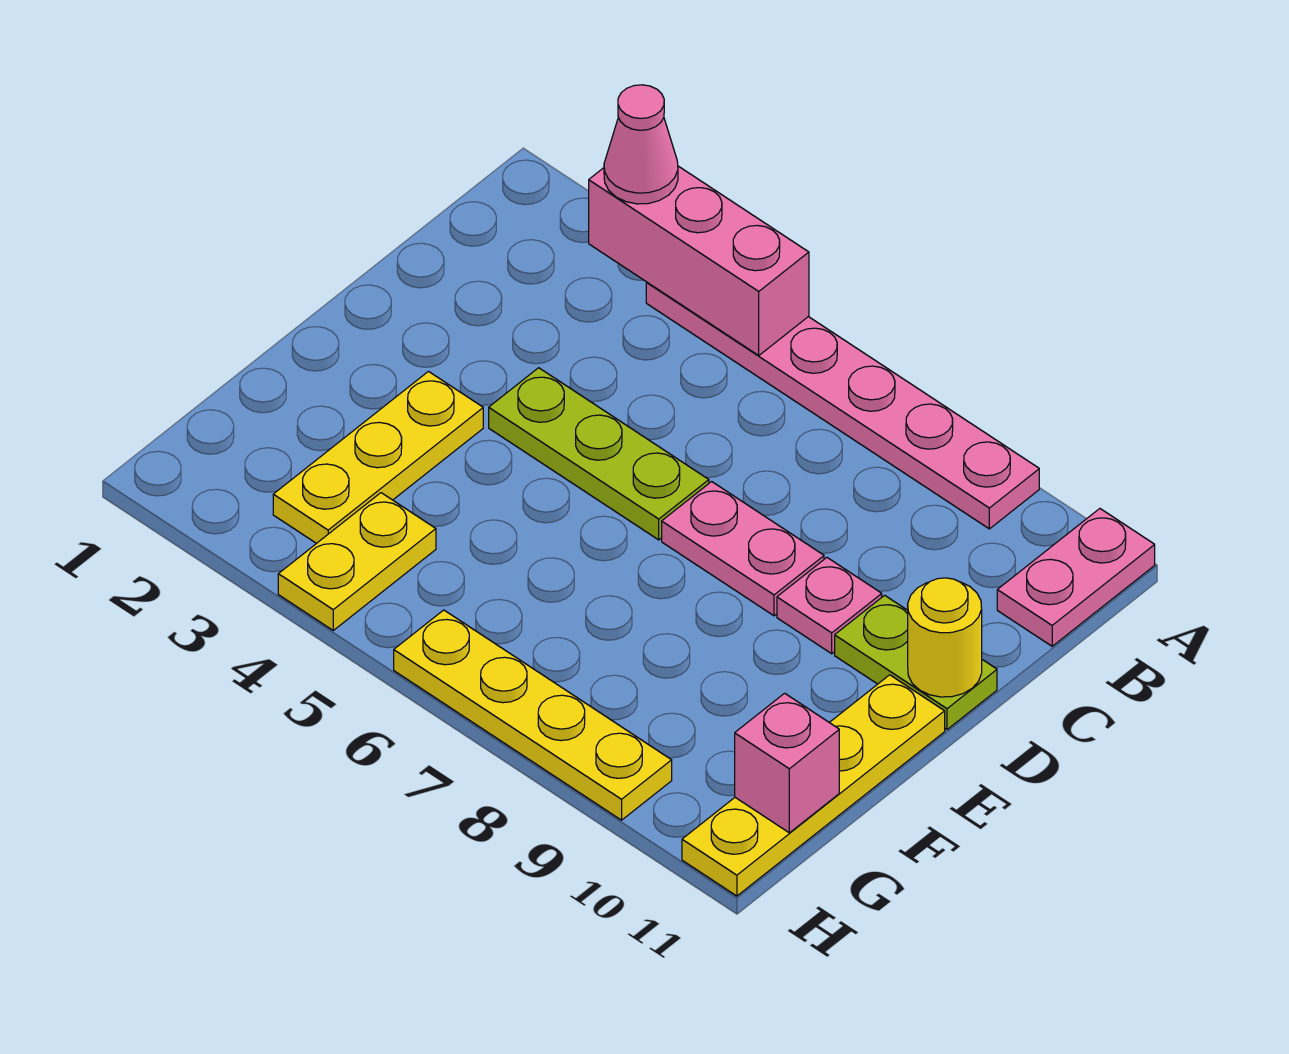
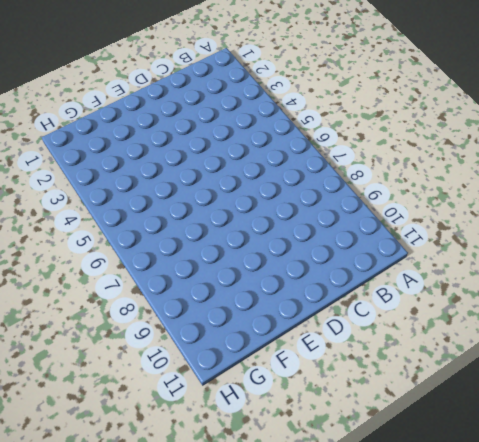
none -> pink 1x6 plate [646,283,1039,529]
none -> pink 1x2 plate [997,509,1155,646]
none -> lime 1x3 plate [489,368,709,540]

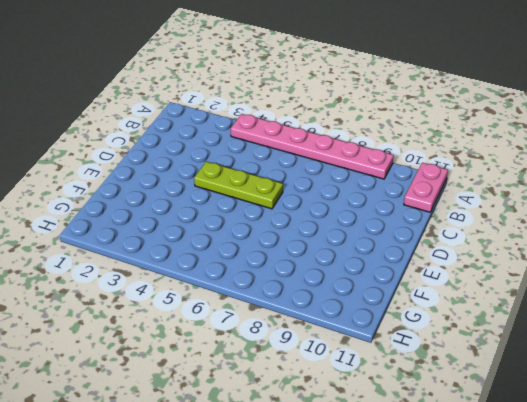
none -> pink 1x2 plate [662,482,824,616]
none -> pink 1x1 plate [777,558,882,654]
none -> lime 1x2 plate [835,595,997,729]

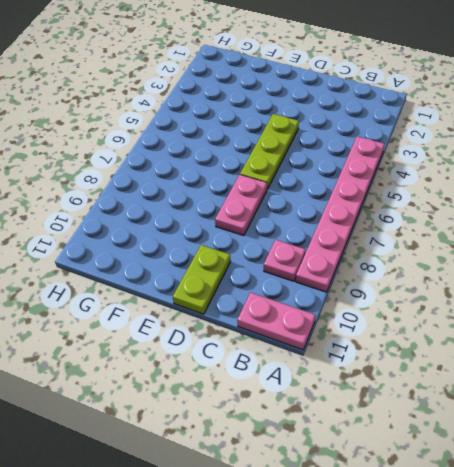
pink 1x1 plate [264,240,305,281] -> pink 1x1 plate moved to [777,558,882,654]
none -> yellow 1x3 plate [273,372,483,544]
none -> yellow 1x4 plate [682,675,945,896]
none -> yellow 1x2 plate [278,493,436,630]

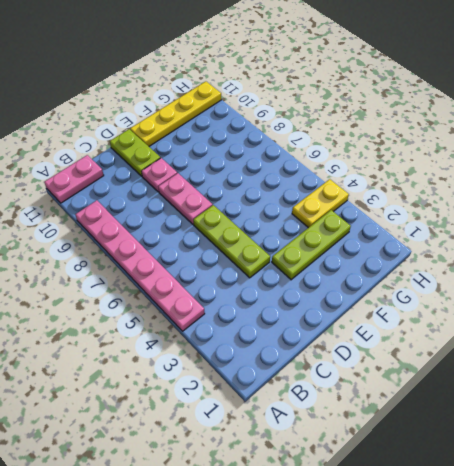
lime 1x3 plate [272,210,351,280] -> yellow 1x3 plate [273,372,483,544]
none -> yellow 1x4 plate [394,610,672,820]
none -> pink 1x3 brick [589,166,809,355]
none -> yellow 1x1 round brick [908,578,982,697]

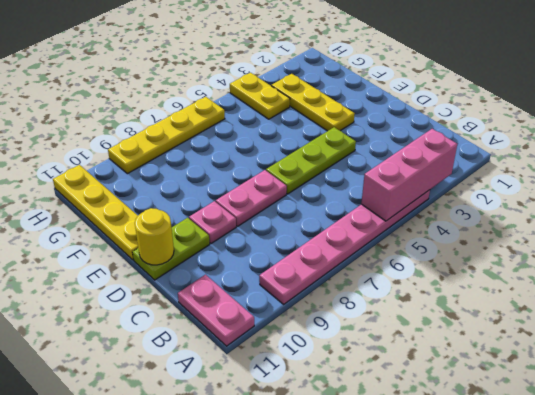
none -> pink 1x1 brick [735,693,839,833]
none -> pink 1x1 cone [604,85,678,204]

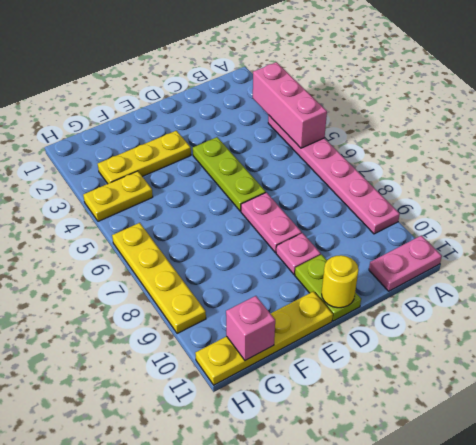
none -> pink 1x1 cone [604,85,678,204]

